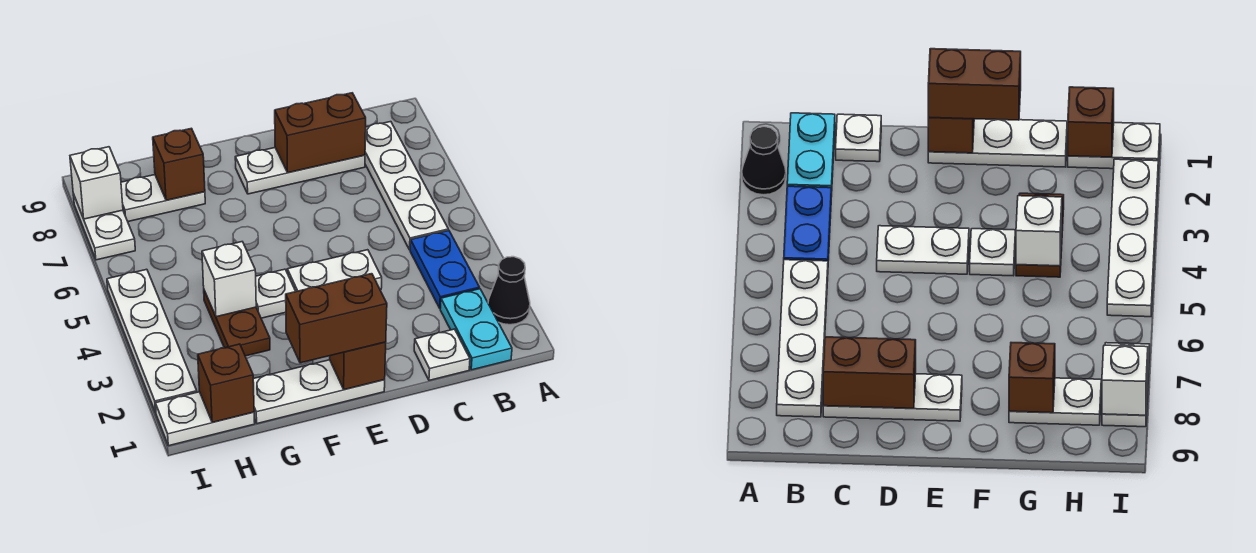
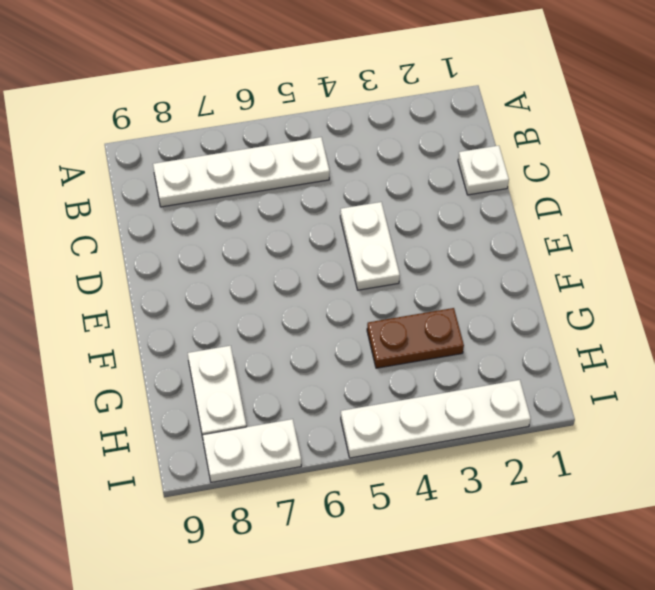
none -> black 1x1 cone [488,257,530,325]
none -> cyan 1x2 plate [440,289,512,370]
none -> blue 1x2 plate [410,230,480,308]

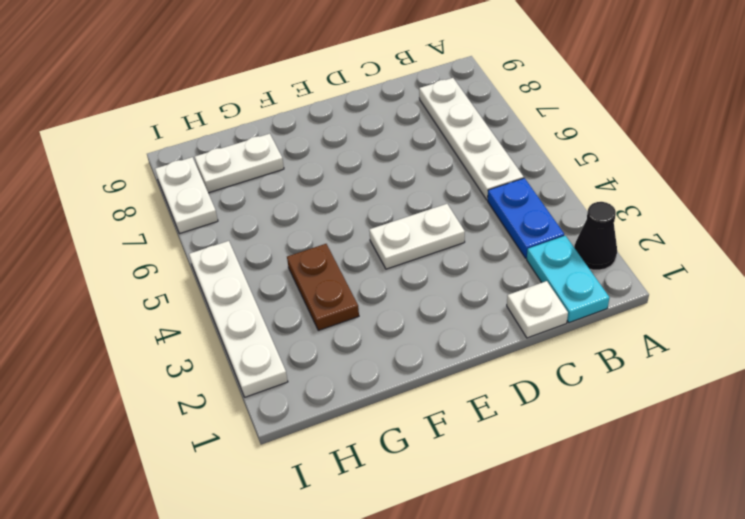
none -> white 1x3 plate [235,148,365,194]
none -> white 1x3 plate [253,360,385,424]
none -> white 1x1 plate [256,269,296,318]

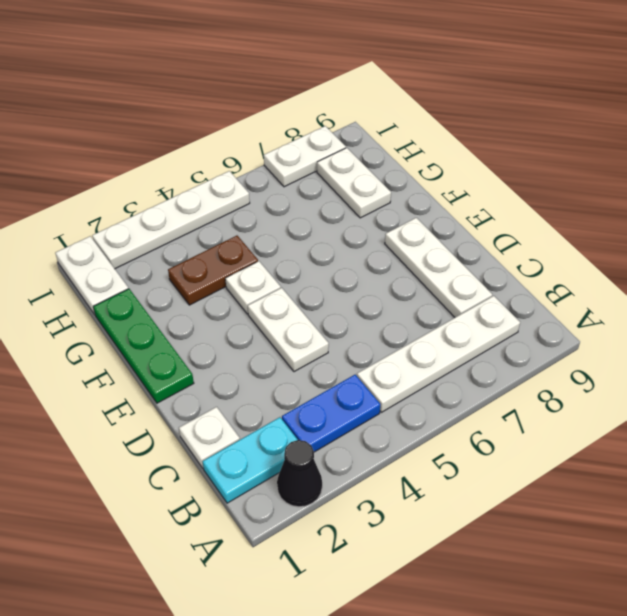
green 1x3 plate [93,289,194,403] -> white 1x3 plate [253,360,385,424]
none -> brown 1x2 brick [275,93,366,173]
none -> brown 1x1 brick [330,342,386,390]
none -> white 1x1 brick [202,242,256,317]

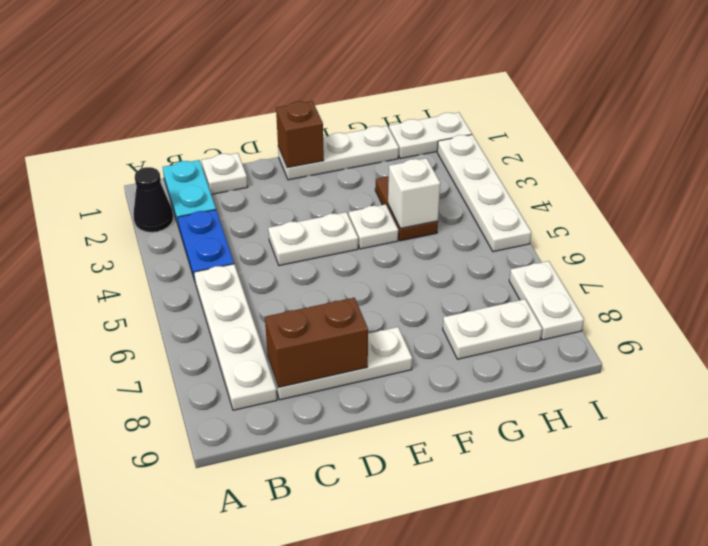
none -> brown 1x1 brick [153,128,205,200]
none -> brown 1x1 brick [198,344,254,423]
none -> white 1x1 brick [70,147,123,219]

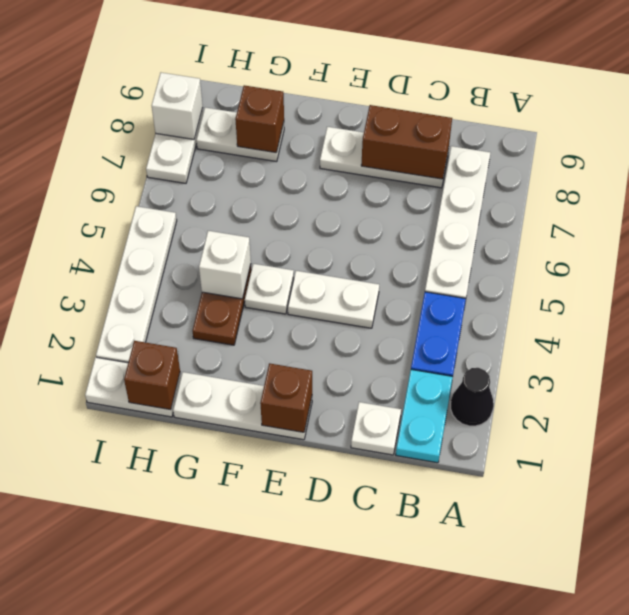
none -> brown 1x2 brick [286,274,387,363]

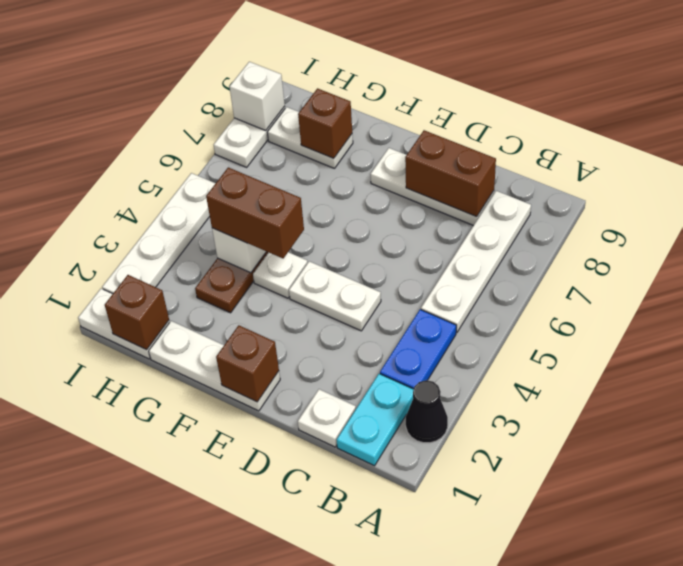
brown 1x2 brick [206,167,304,258] -> brown 1x2 brick moved to [286,274,387,363]

